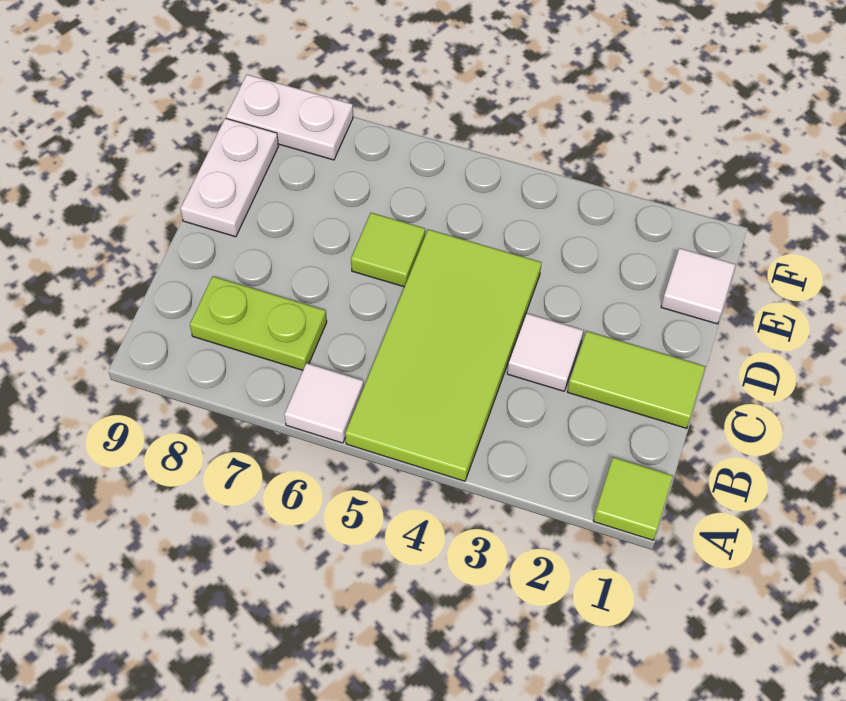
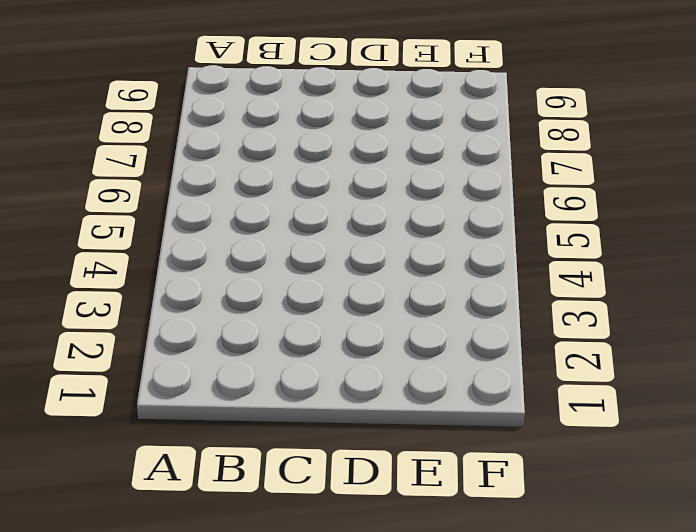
none -> lime 1x1 tile [593,457,673,540]
none -> lime 2x4 tile [345,229,541,481]

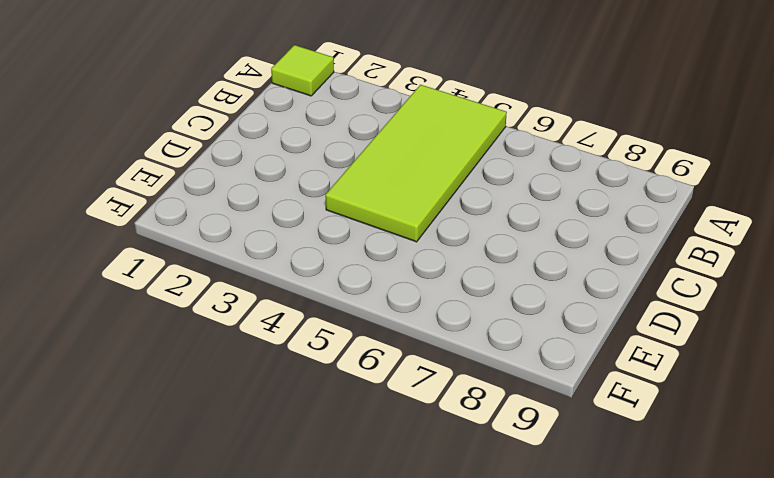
none -> white 1x1 tile [284,363,364,443]
none -> lime 1x2 plate [190,276,327,370]

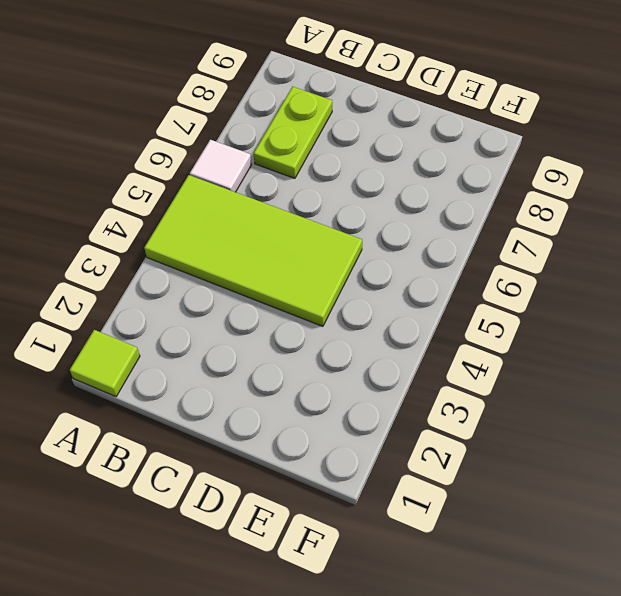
none -> lime 1x2 tile [568,331,705,428]
none -> white 1x1 tile [507,313,583,391]

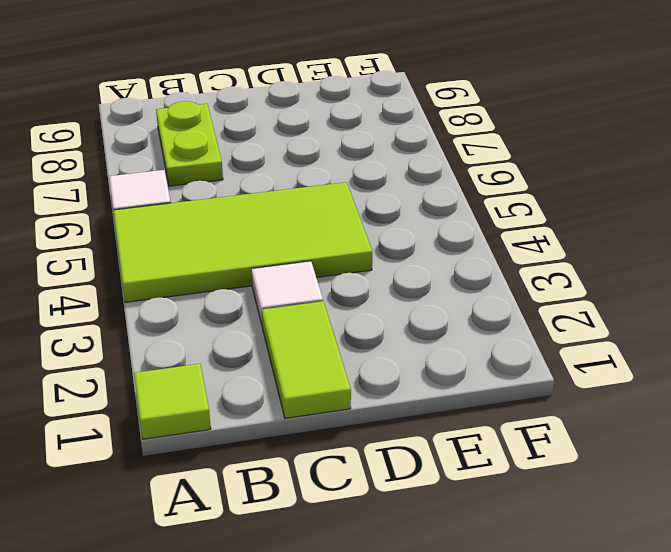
none -> lime 1x1 tile [351,213,425,287]
none -> white 1x2 plate [181,118,278,237]

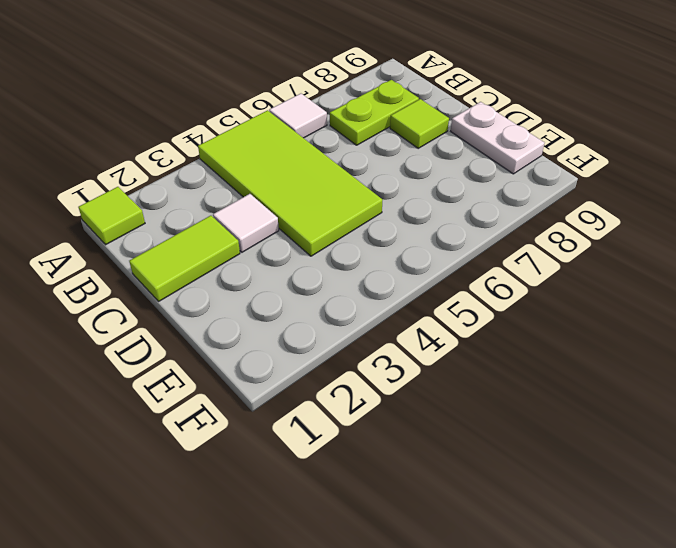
lime 1x1 tile [390,99,449,148] -> lime 1x1 tile moved to [351,213,425,287]
none -> white 1x1 tile [661,248,736,324]
none -> white 1x2 plate [226,75,353,160]

